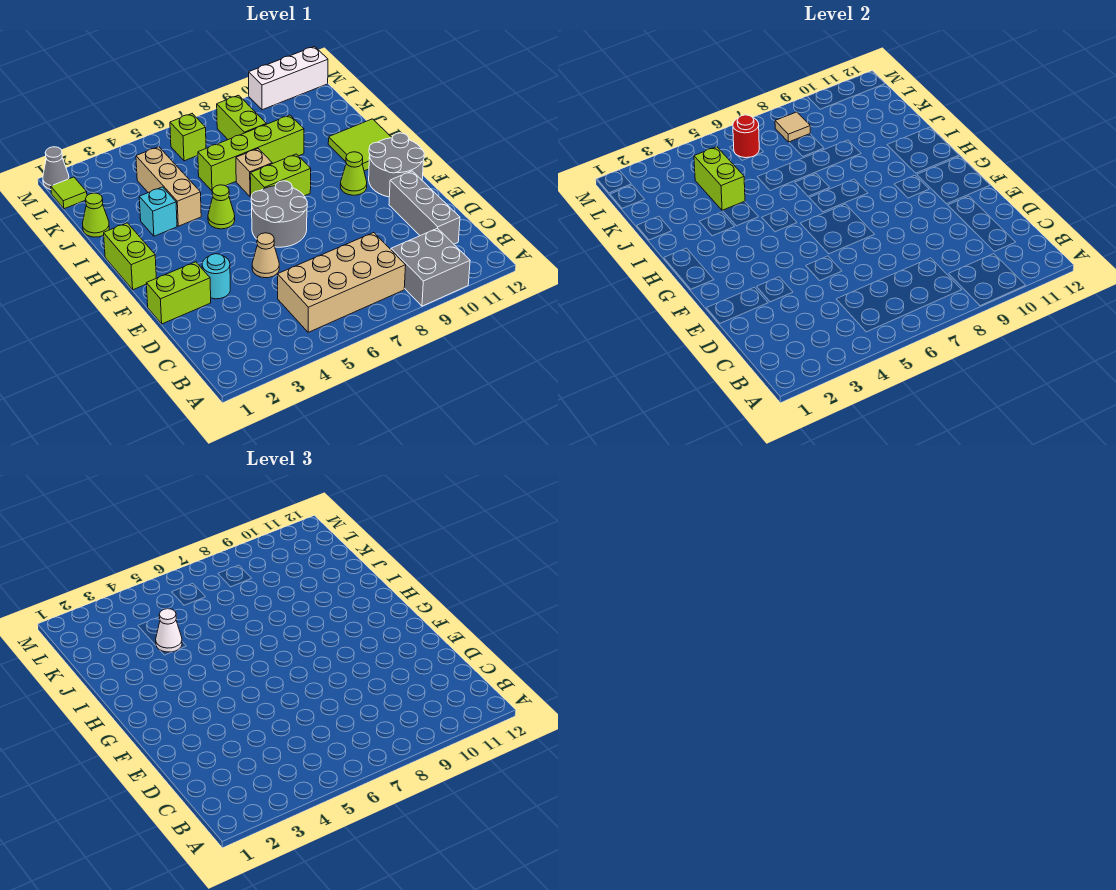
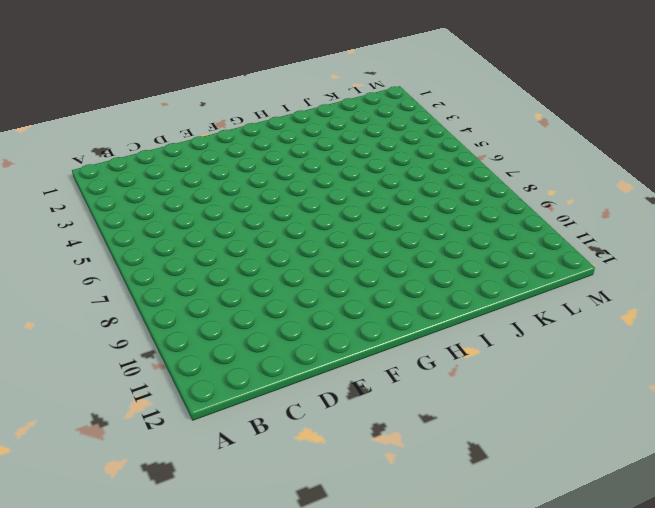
none -> grey 2x2 brick [391,228,470,306]
none -> tan 2x4 brick [278,233,406,332]
none -> grey 1x3 brick [389,171,460,244]

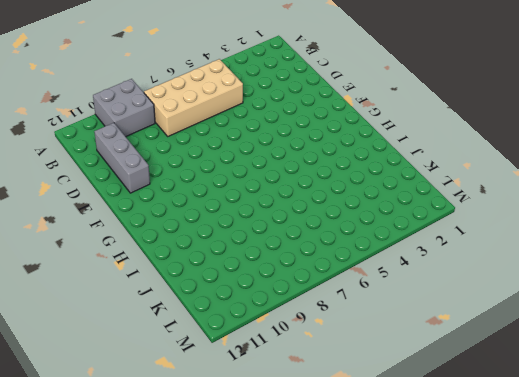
none -> lime 1x2 brick [146,262,211,324]
none -> cyan 1x1 round brick [202,254,230,299]
none -> tan 1x1 cone [252,233,279,278]

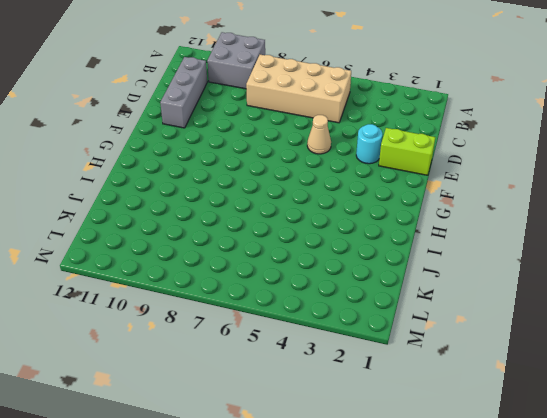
none -> grey 2x2 round brick [251,181,307,247]
none -> grey 2x2 round brick [369,133,424,197]
none -> lime 1x2 brick [104,223,156,290]

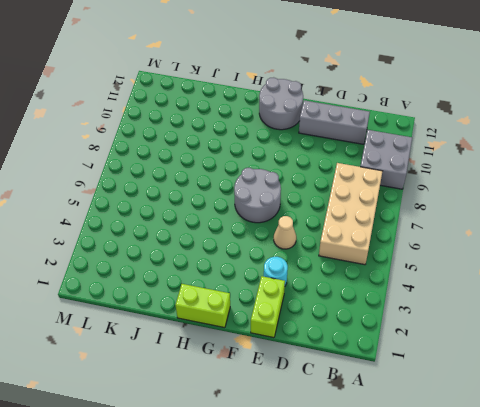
none -> lime 1x1 cone [340,152,367,195]
none -> lime 1x1 cone [208,185,235,229]
none -> lime 1x2 brick [250,154,311,196]

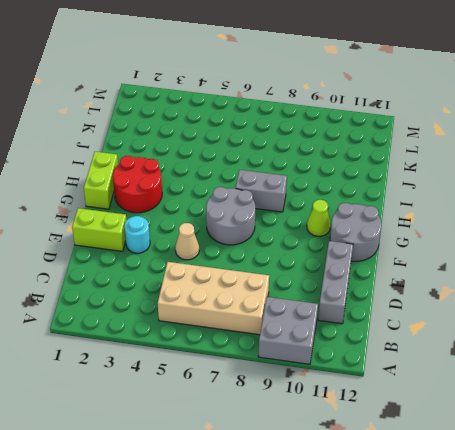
red 2x2 round brick [113,156,162,213] -> none
grey 1x2 brick [236,170,287,212] -> lime 1x2 brick [250,154,311,196]
none -> lime 1x1 cone [208,185,235,229]
none -> lime 2x2 tile [328,119,392,171]
none -> cyan 1x1 brick [139,187,177,236]

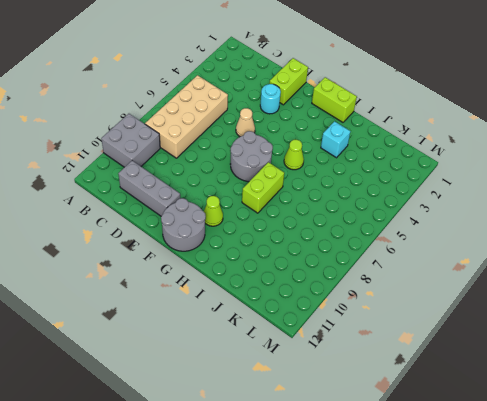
none -> lime 2x2 tile [328,119,392,171]
none -> tan 1x3 brick [136,147,201,226]
none -> tan 1x1 brick [236,149,272,197]

